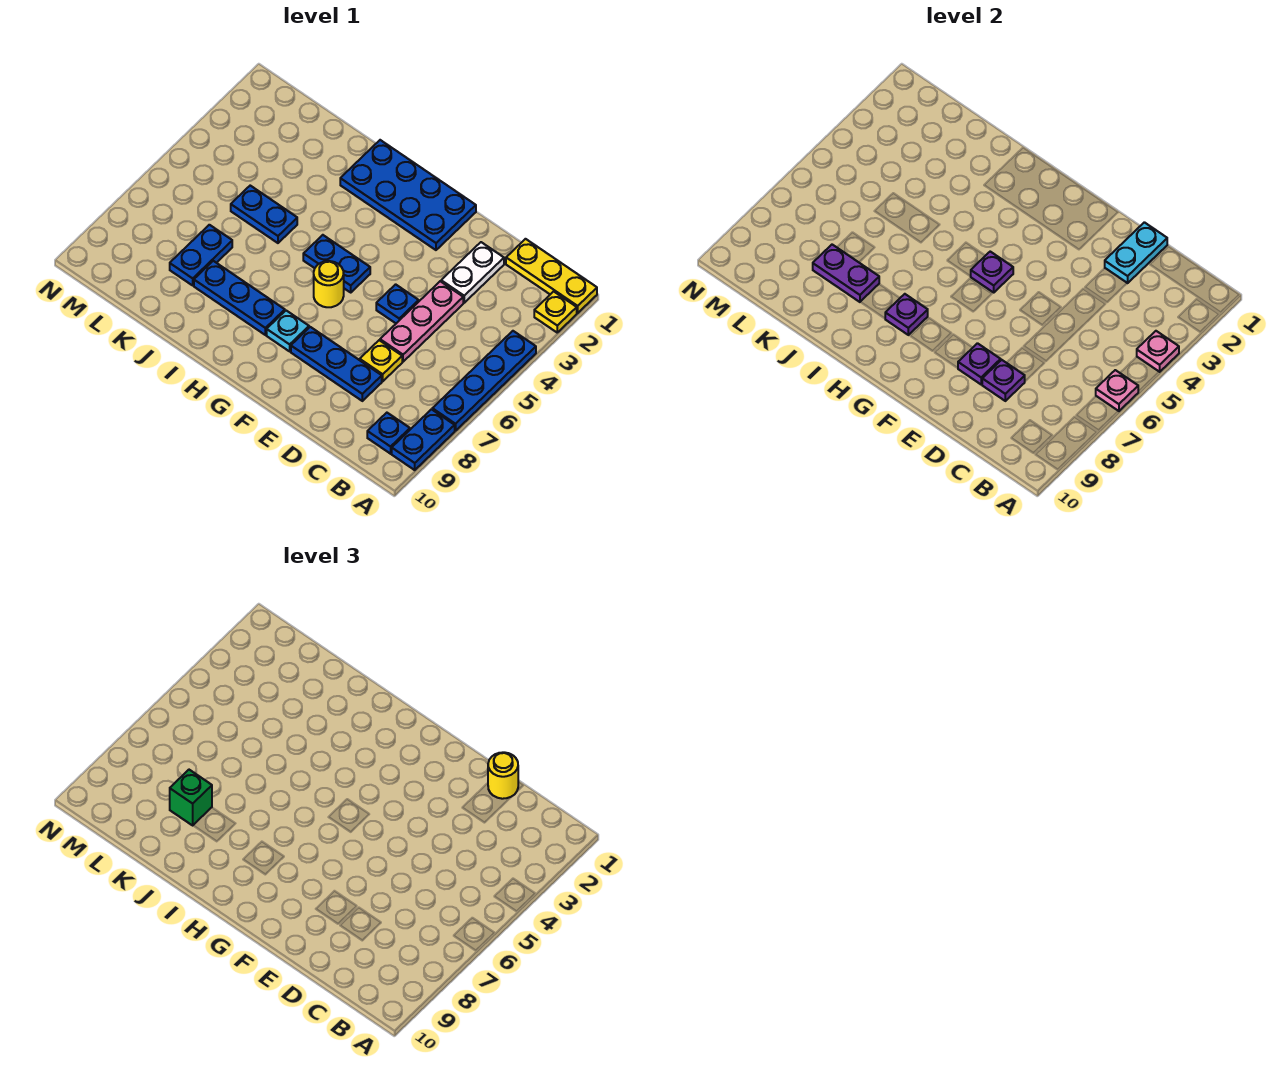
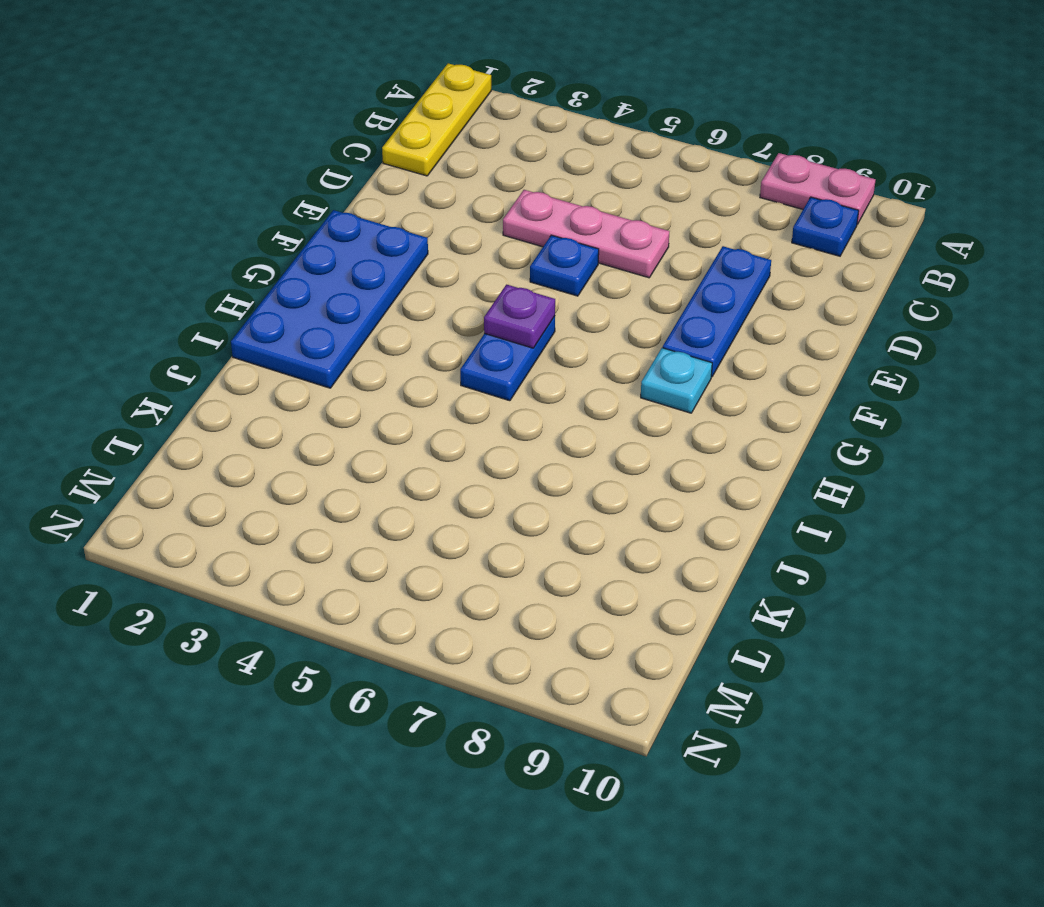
pink 1x2 plate [760,153,876,224] -> blue 1x2 plate [392,409,455,470]
none -> yellow 1x1 plate [534,292,577,332]
none -> blue 1x4 plate [432,331,536,431]
none -> white 1x2 plate [441,242,504,303]

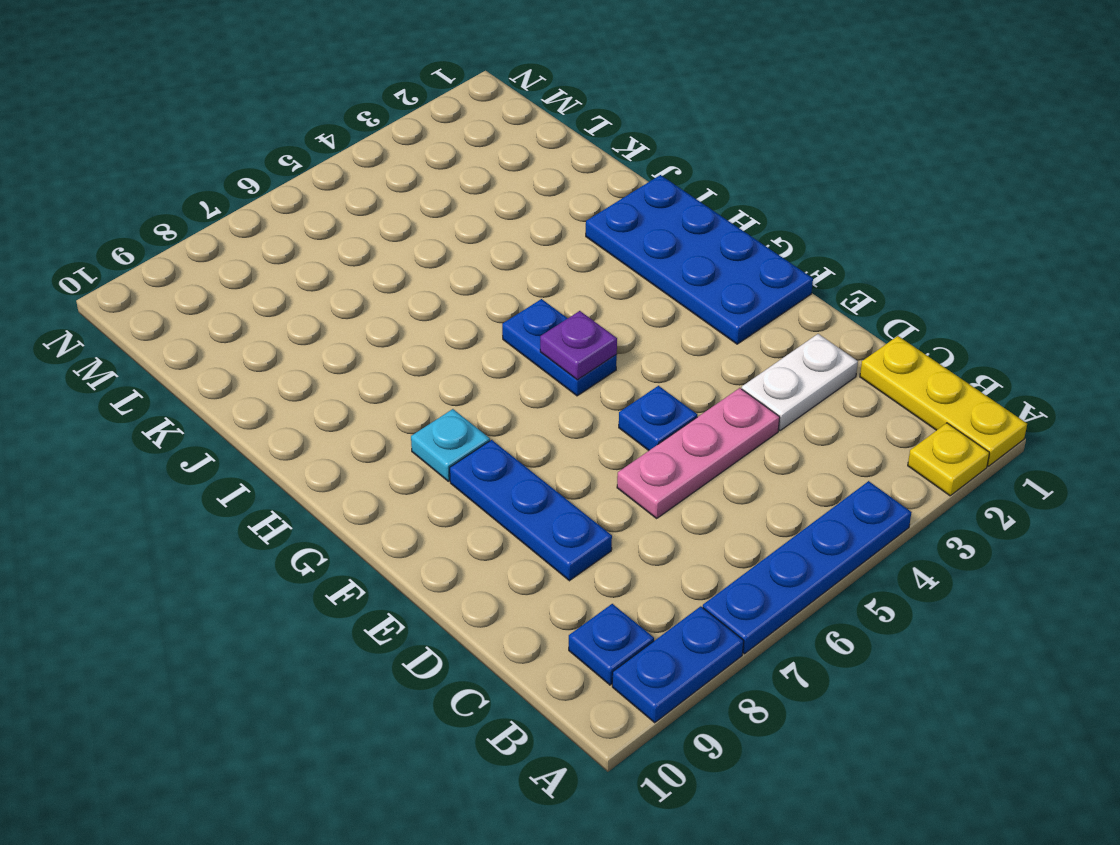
none -> yellow 1x1 plate [360,340,402,381]
none -> yellow 1x1 round brick [314,261,344,307]
none -> blue 1x3 plate [194,261,285,335]

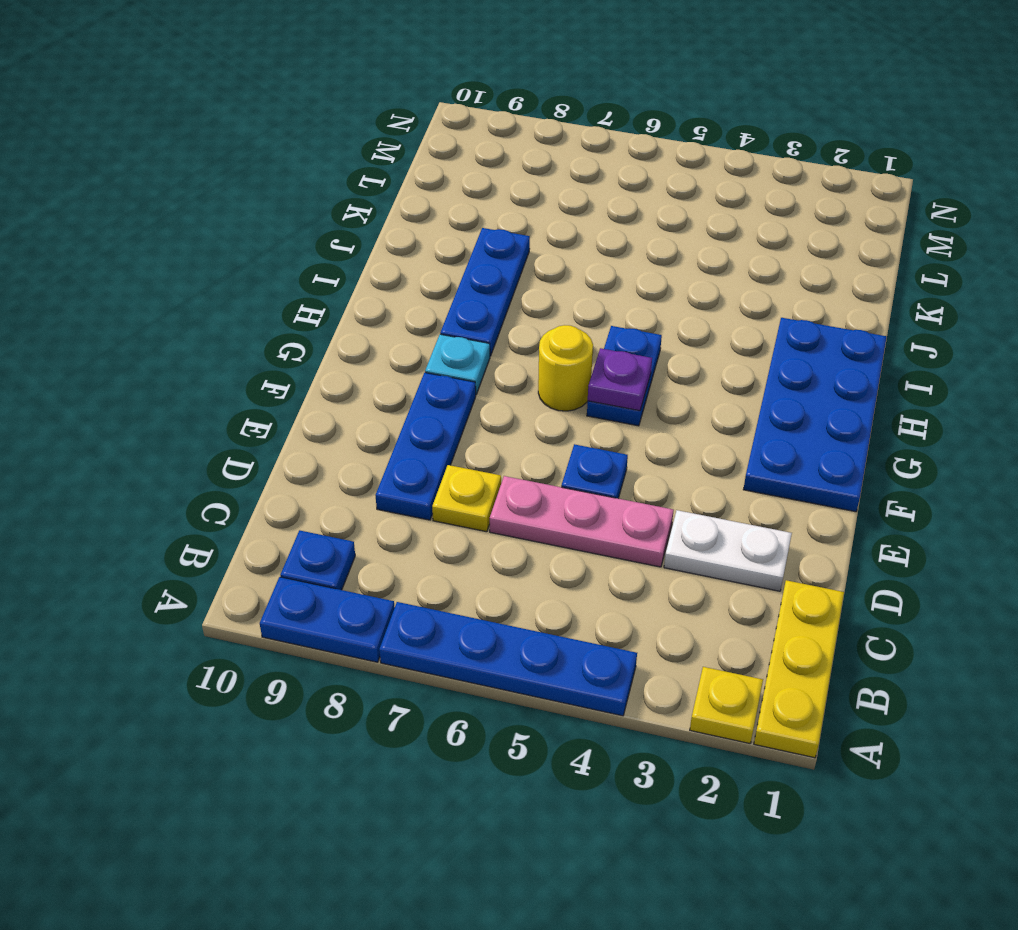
none -> blue 1x2 plate [231,186,297,243]
none -> blue 1x2 plate [170,225,232,285]
none -> pink 1x1 plate [1137,331,1179,372]

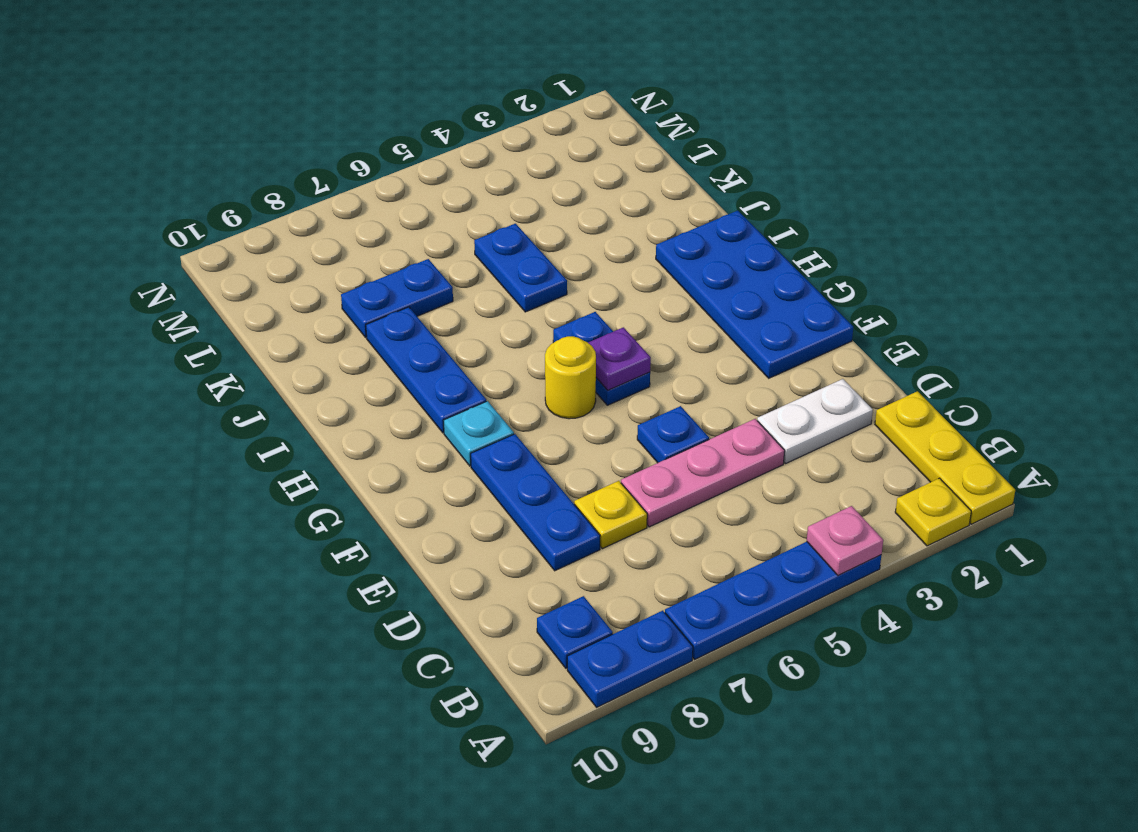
none -> pink 1x1 plate [1096,370,1138,411]
none -> cyan 1x2 plate [1105,222,1167,283]
none -> purple 1x1 plate [982,360,1025,401]

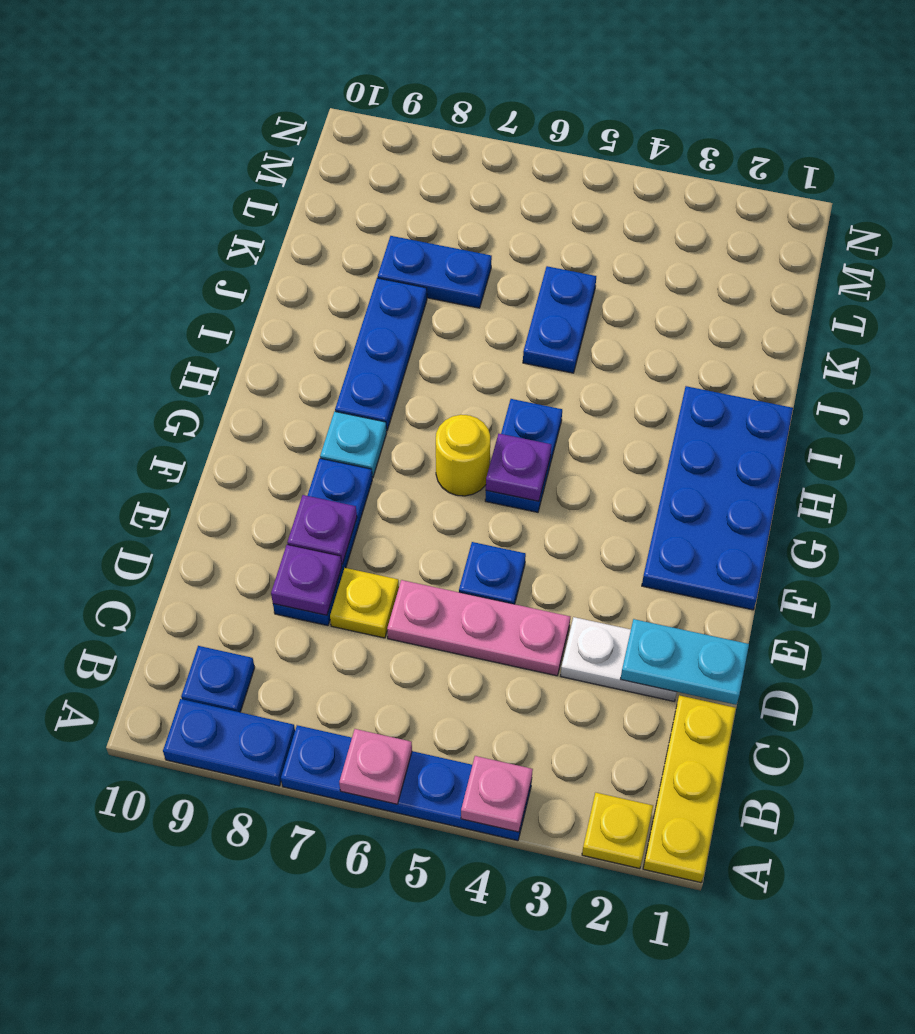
none -> purple 1x1 plate [885,294,928,335]
none -> purple 1x2 plate [813,245,879,302]
none -> yellow 1x1 round brick [488,752,518,799]

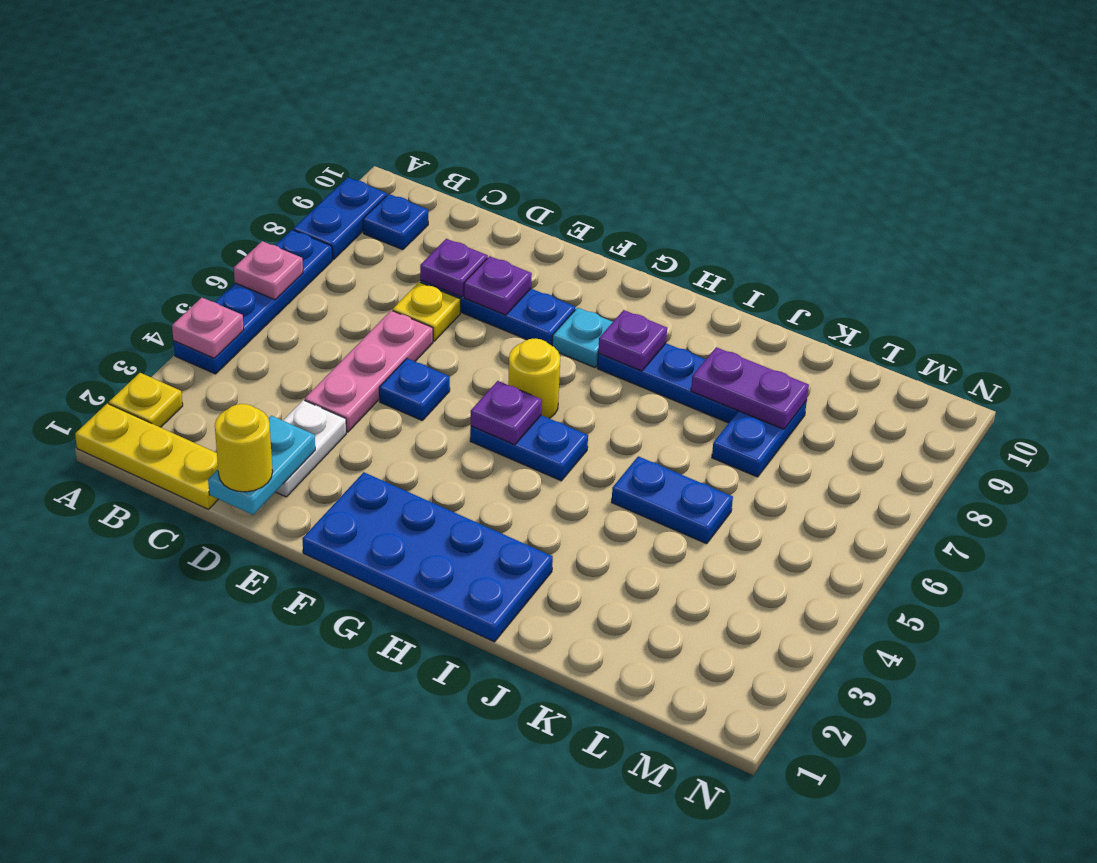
none -> green 1x1 brick [170,770,212,825]

